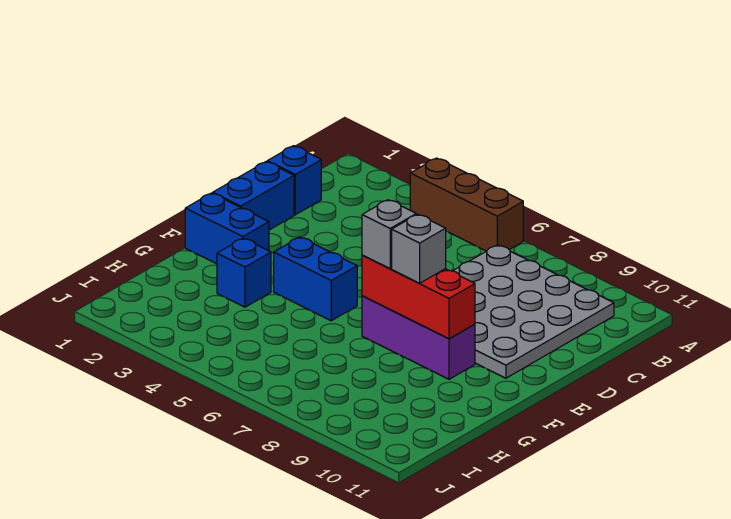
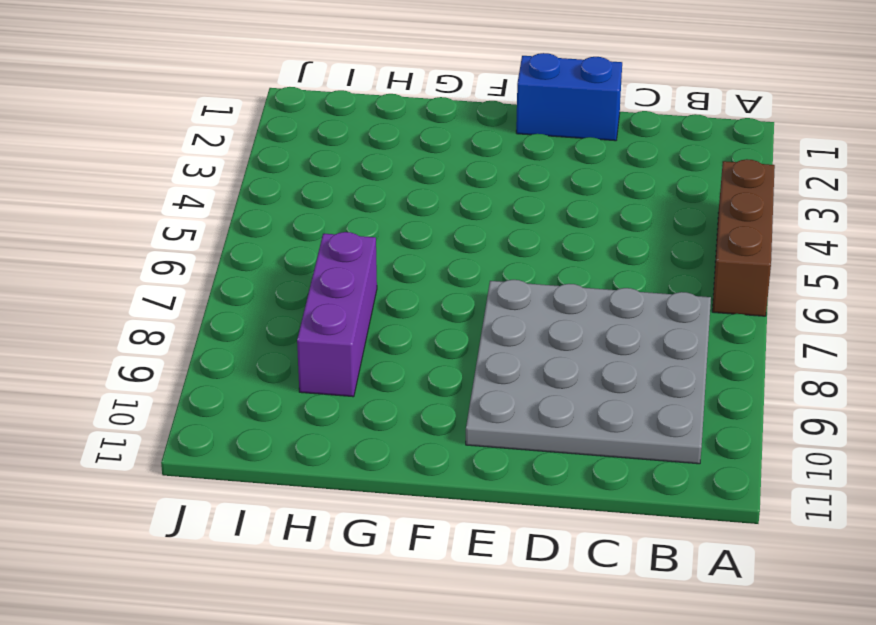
purple 1x3 brick [297,232,377,397] -> purple 1x3 brick moved to [362,296,475,379]
none -> blue 1x1 brick [267,146,321,215]
none -> blue 1x2 brick [185,193,269,264]

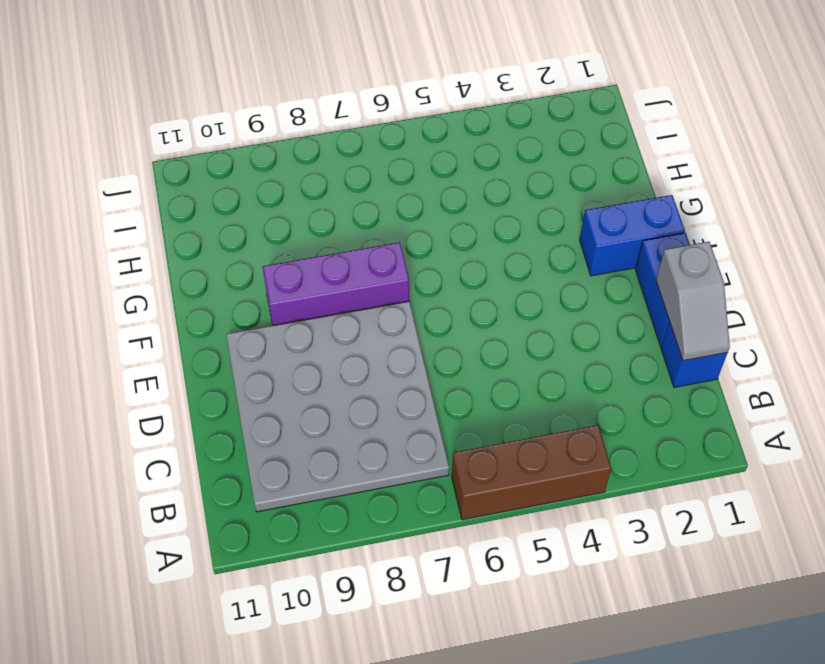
grey 1x2 slope [656,242,730,361] -> none
none -> blue 1x2 brick [274,237,357,321]
none -> blue 1x1 brick [217,238,271,307]

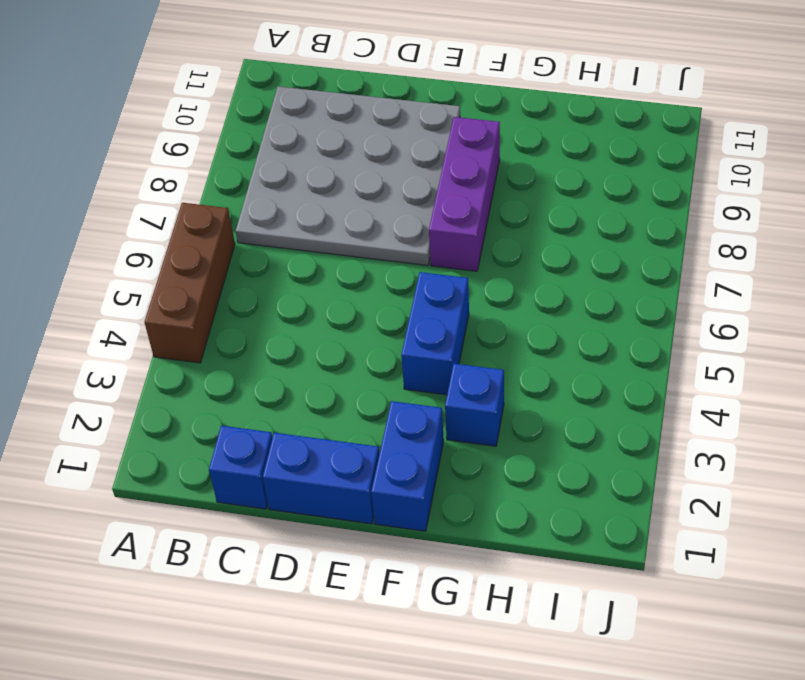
none -> red 1x3 brick [362,255,475,339]
none -> grey 1x1 brick [362,200,416,268]

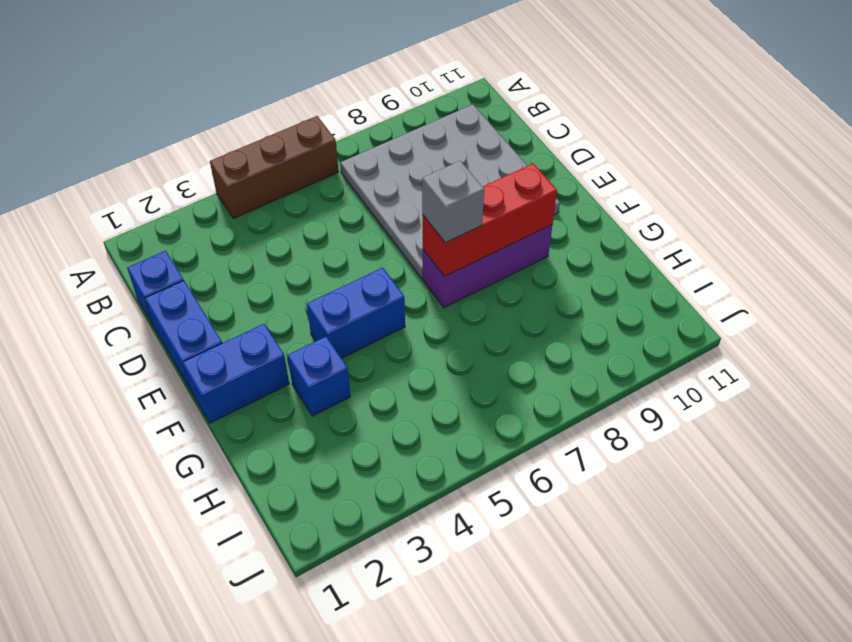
none -> grey 1x1 brick [392,214,446,283]

